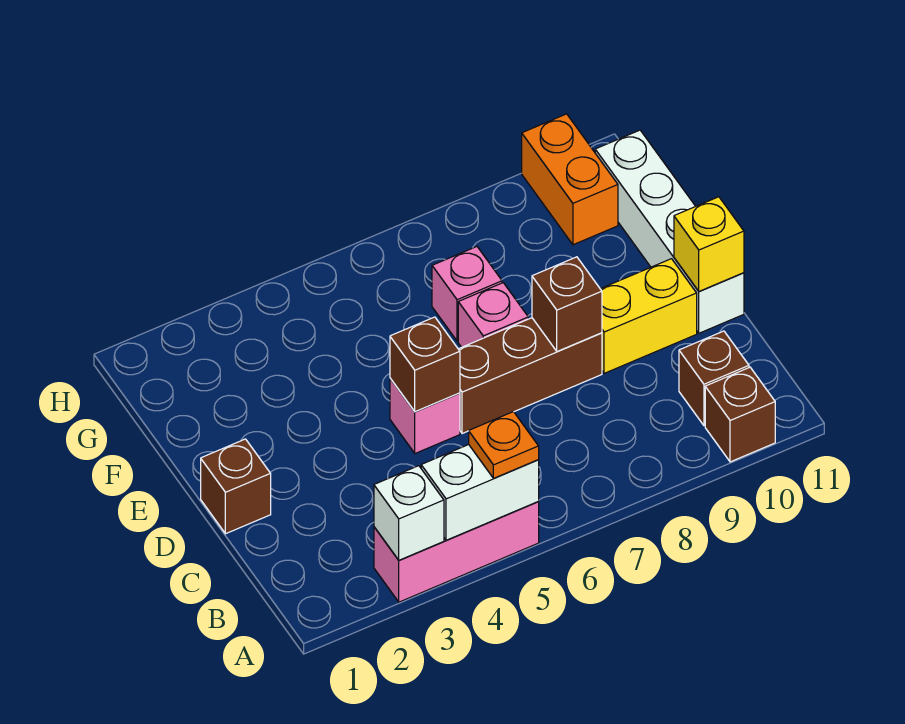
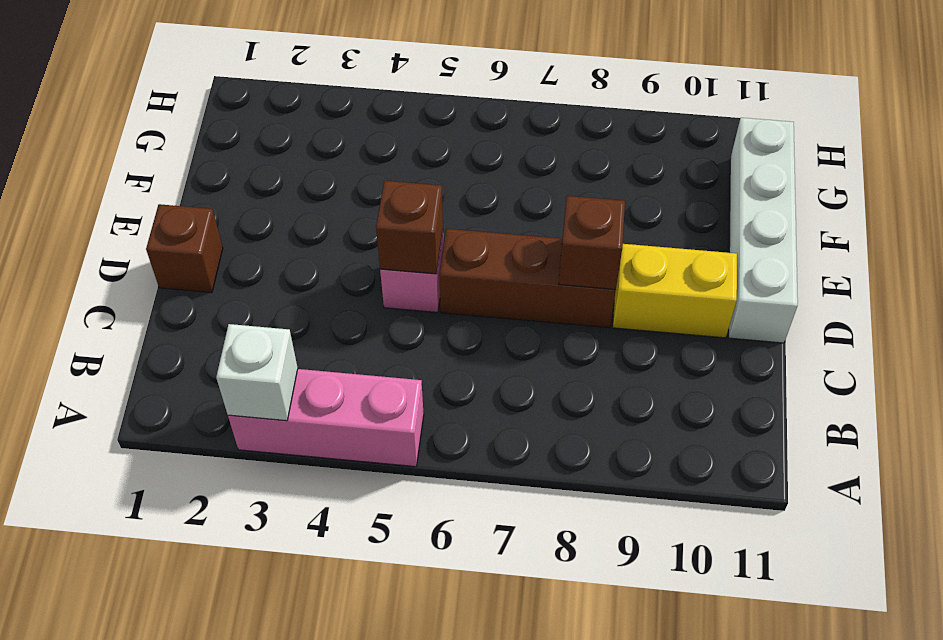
none -> brown 1x1 brick [705,367,775,462]
none -> brown 1x1 brick [679,331,749,426]
none -> pink 1x1 brick [458,283,528,347]

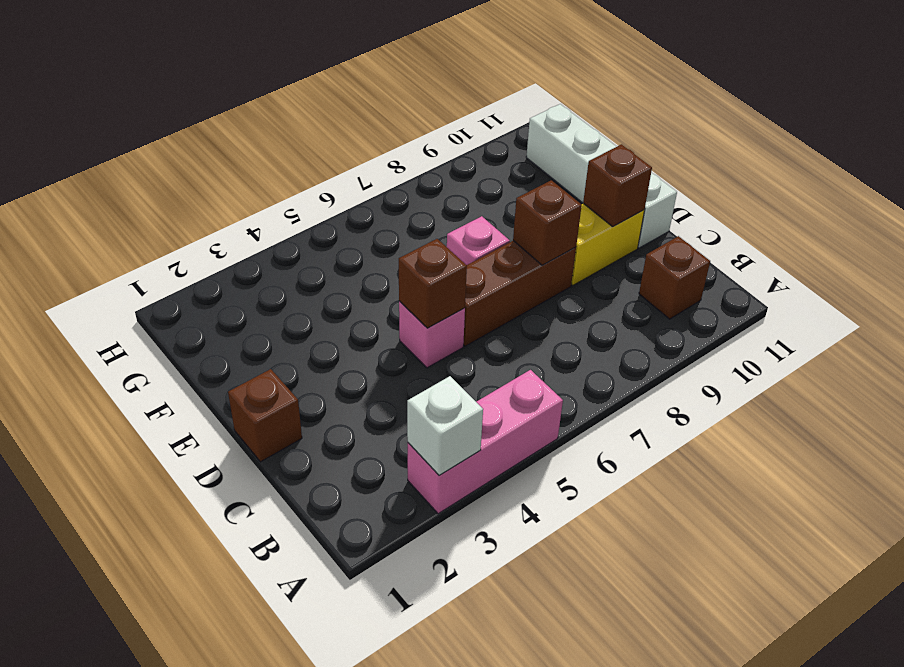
brown 1x1 brick [583,144,652,227] -> brown 1x1 brick moved to [705,367,775,462]
none -> pink 1x1 brick [432,247,502,341]
none -> orange 1x2 brick [522,114,618,245]
none -> white 1x2 brick [421,445,539,540]

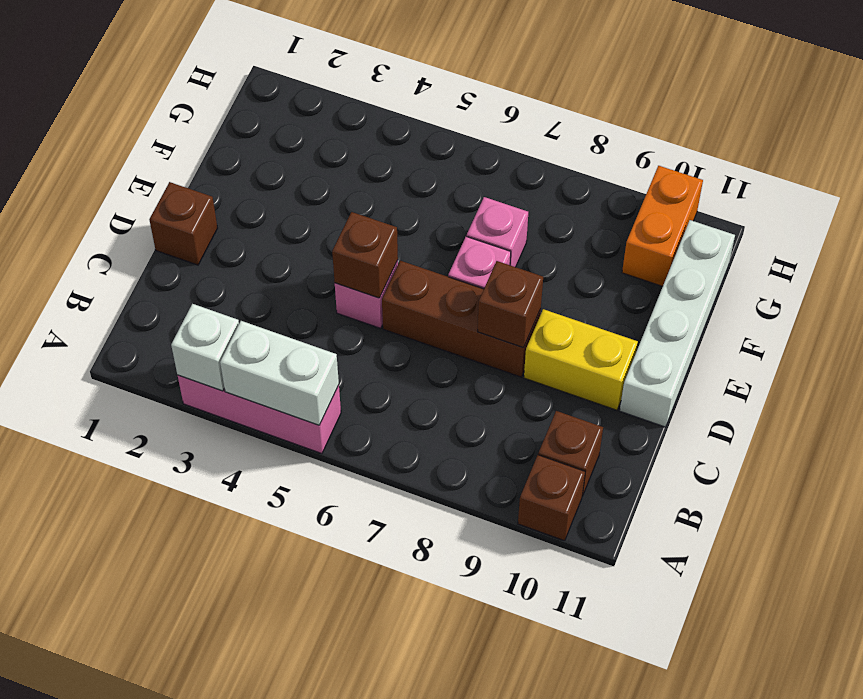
none -> yellow 1x1 brick [674,197,744,291]
none -> orange 1x1 plate [469,412,539,478]

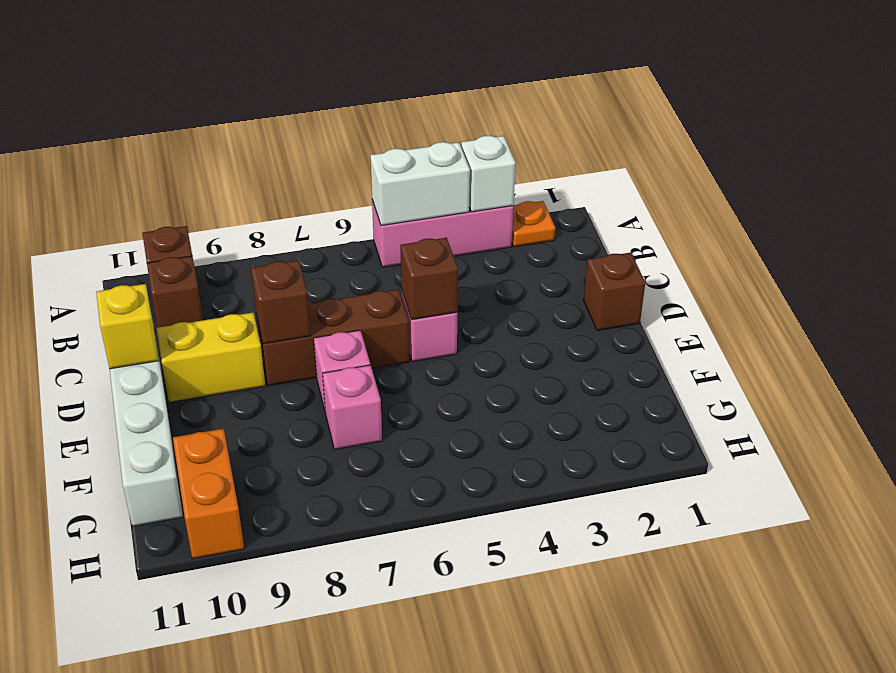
orange 1x1 plate [512,201,555,247] -> orange 1x1 plate moved to [469,412,539,478]

